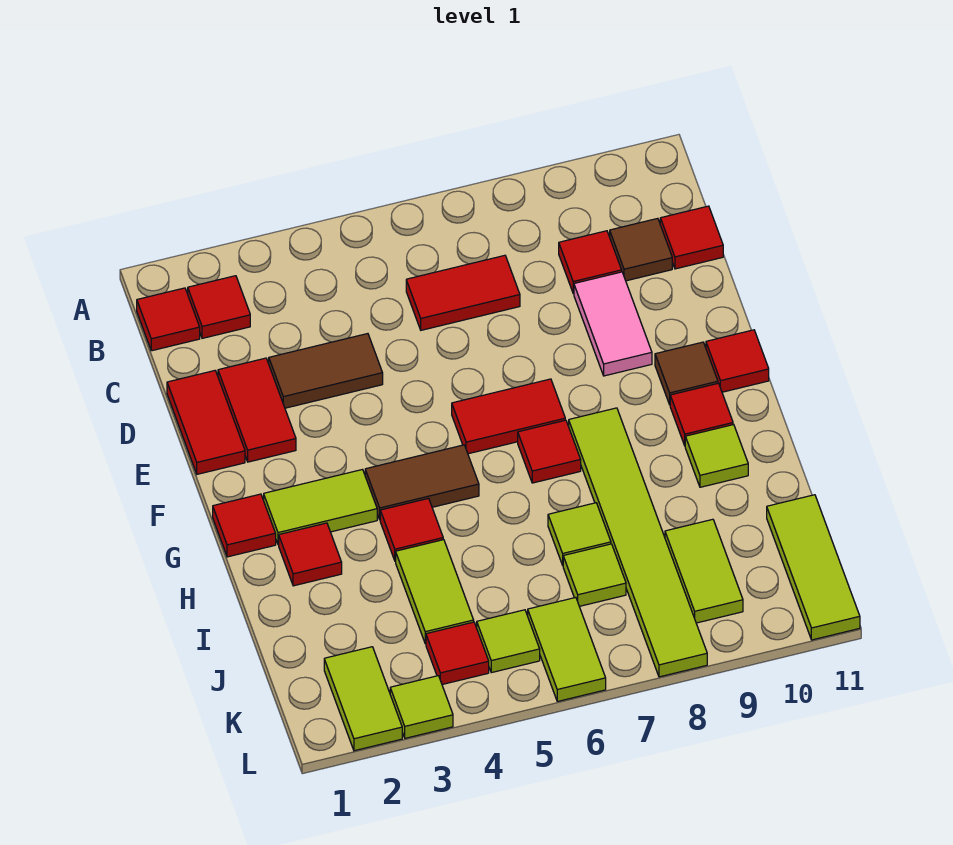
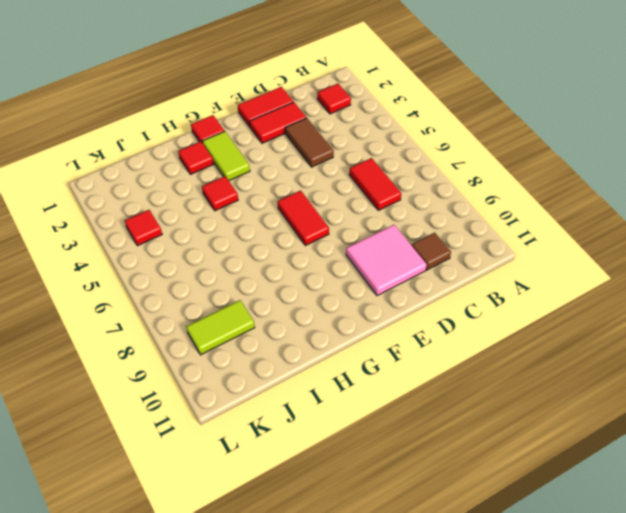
pink 2x2 tile [346,225,427,296] -> pink 1x2 tile [574,272,652,376]
none -> red 1x1 tile [137,288,200,351]
none -> red 1x1 tile [559,231,622,294]
none -> red 1x1 tile [660,206,723,269]
none -> brown 1x1 tile [655,342,718,405]

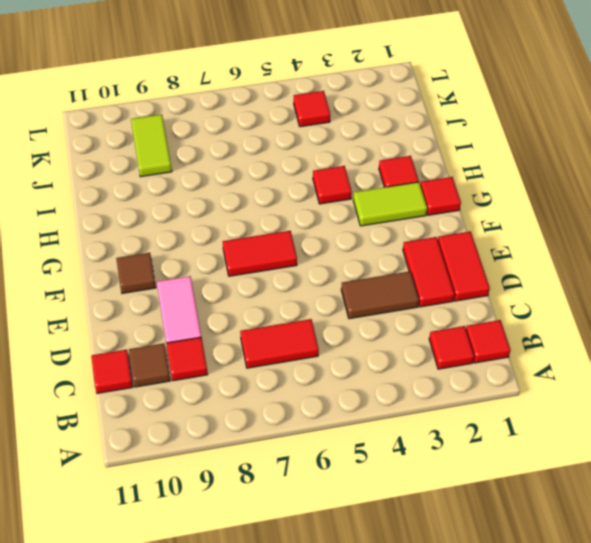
none -> red 1x1 tile [706,330,769,392]
none -> brown 1x2 tile [365,445,479,519]
none -> red 1x1 tile [518,420,581,483]
none -> lime 1x6 tile [569,408,707,677]

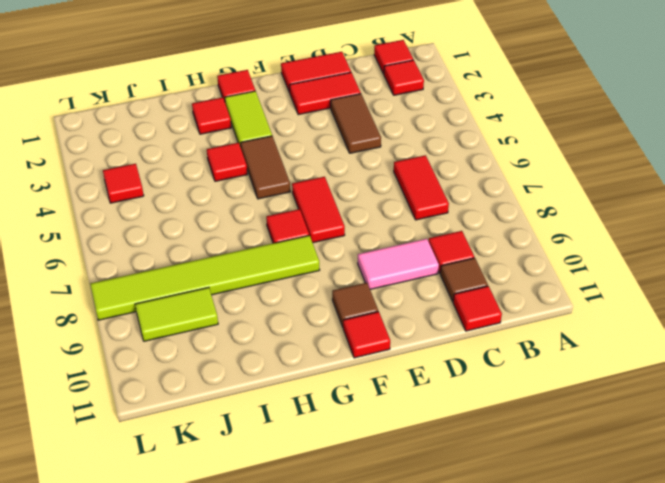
none -> red 1x1 tile [670,383,733,445]
none -> lime 1x1 tile [685,425,748,487]
none -> lime 1x2 tile [396,540,474,644]
none -> lime 1x1 tile [548,503,611,565]

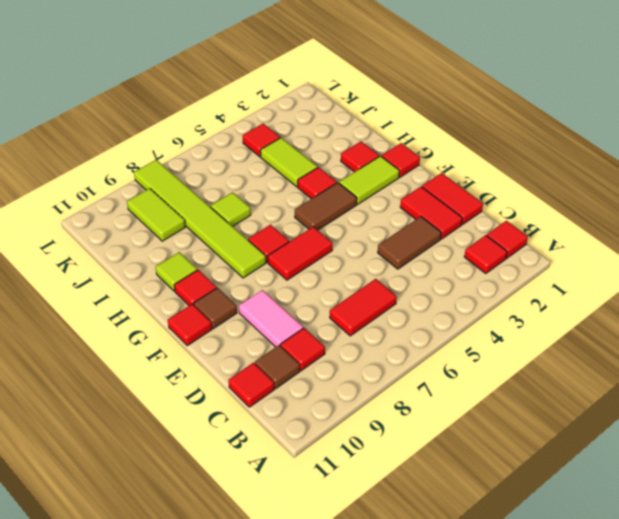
none -> lime 1x1 tile [563,544,626,606]
none -> lime 1x3 tile [767,495,860,640]
none -> lime 1x2 tile [324,647,402,751]
none -> lime 1x1 tile [477,610,540,673]

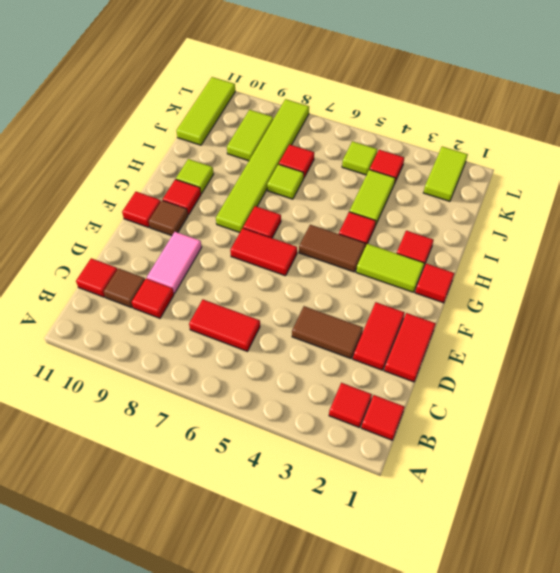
red 1x1 tile [279,145,314,179] -> lime 1x1 tile [563,544,626,606]
none -> lime 1x2 tile [528,598,606,701]
none -> lime 1x1 tile [390,676,453,738]

